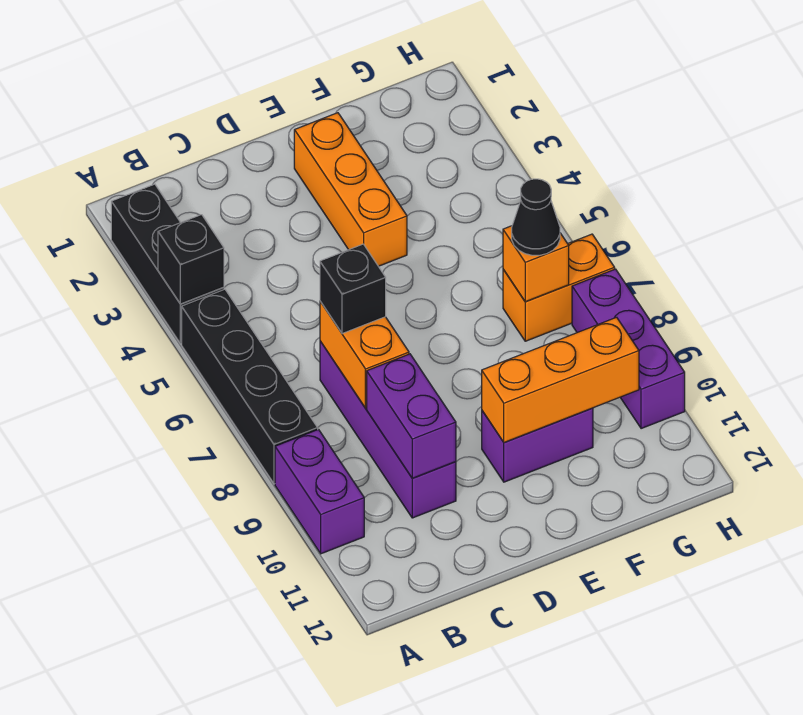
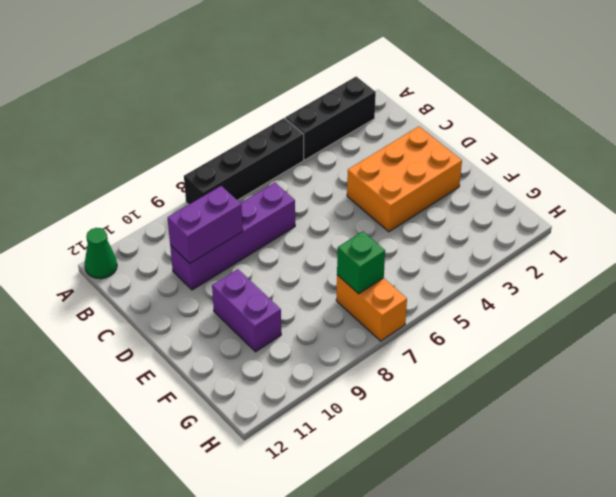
green 1x1 cone [85,228,117,279] -> none
orange 2x3 brick [347,127,462,232] -> orange 1x3 brick [294,113,407,266]
green 1x1 brick [337,231,385,294] -> orange 1x1 brick [503,226,569,302]
none -> purple 1x2 brick [275,429,364,554]
none -> purple 1x3 brick [572,269,685,429]
none -> black 1x1 brick [158,215,224,304]

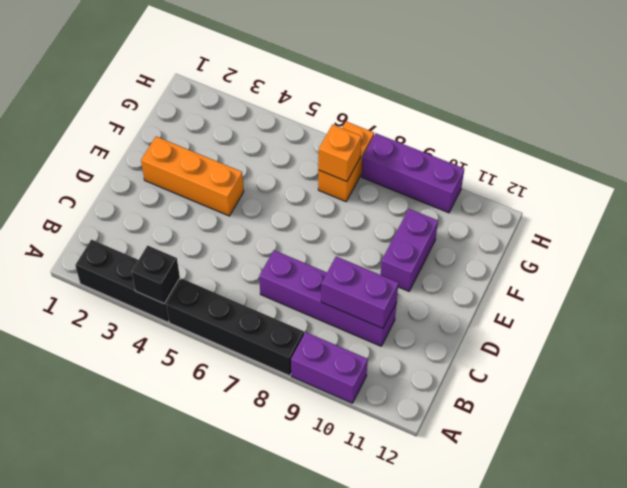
none -> orange 1x2 brick [320,301,409,408]
none -> orange 1x3 brick [482,317,639,443]
none -> black 1x1 brick [320,244,386,334]

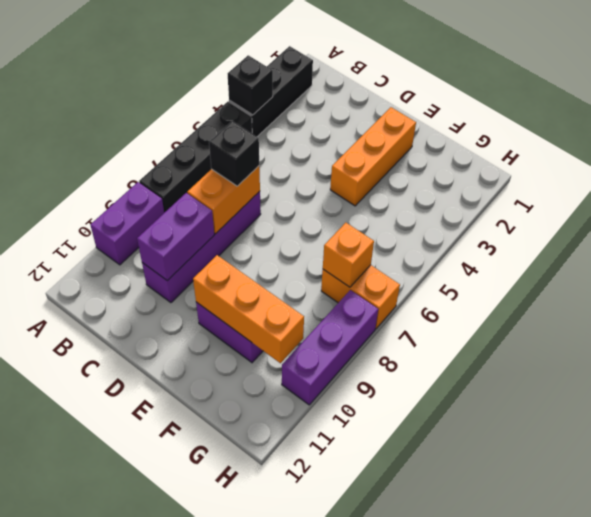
none -> black 1x1 cone [512,179,560,255]

